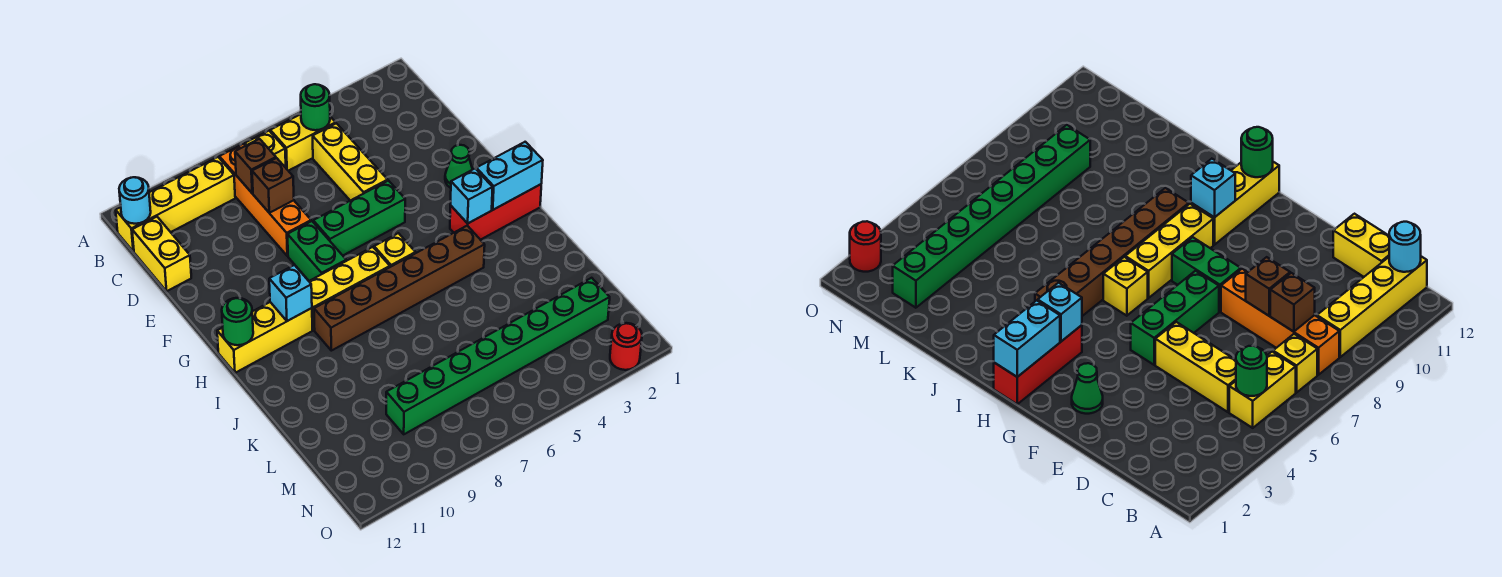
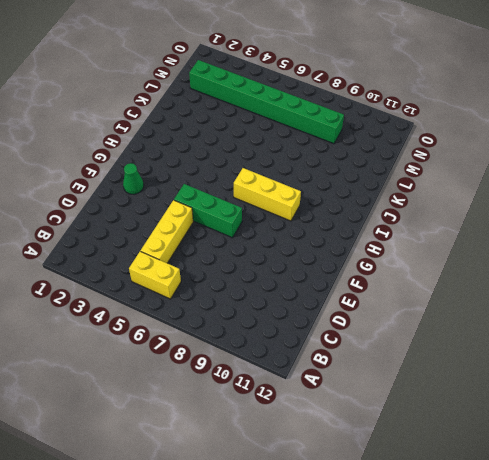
none -> yellow 1x1 brick [245,131,286,168]
none -> orange 1x4 brick [219,144,311,256]
none -> yellow 1x4 brick [116,157,235,251]

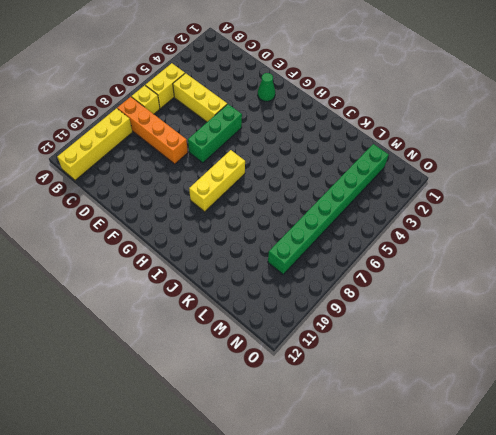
none -> yellow 1x2 brick [132,217,191,291]
none -> green 1x2 brick [288,221,346,281]
none -> red 1x3 brick [450,184,541,240]

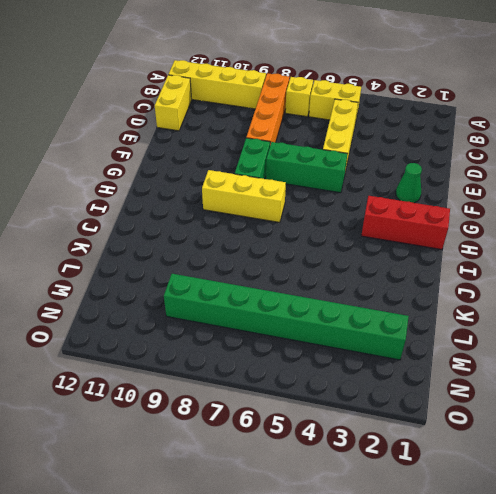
none -> yellow 1x1 brick [374,233,416,267]
none -> yellow 1x3 brick [217,302,312,373]
none -> brown 1x6 brick [314,226,485,351]

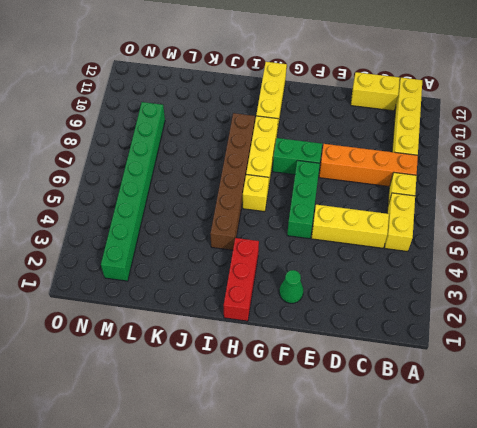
none -> red 1x1 round brick [610,323,642,370]
none -> green 1x1 round brick [301,84,330,130]
none -> cyan 1x1 round brick [119,177,151,224]

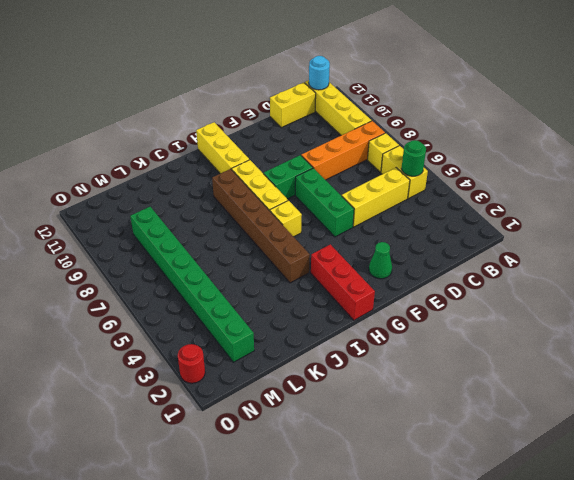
none -> brown 1x1 brick [235,139,276,193]
none -> brown 1x1 brick [252,158,294,213]
none -> cyan 1x2 brick [476,142,543,210]

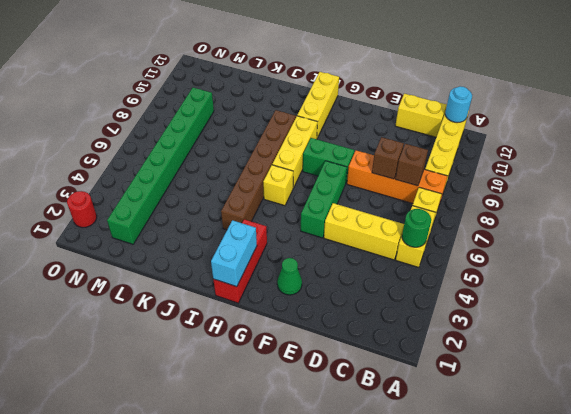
none -> cyan 1x1 brick [450,169,493,223]
none -> cyan 1x1 brick [269,265,312,321]
none -> green 1x1 round brick [222,298,253,345]

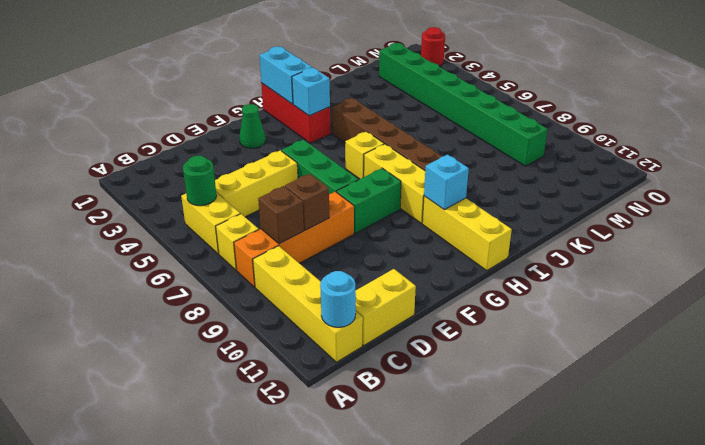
none -> green 1x1 round brick [222,298,253,345]

